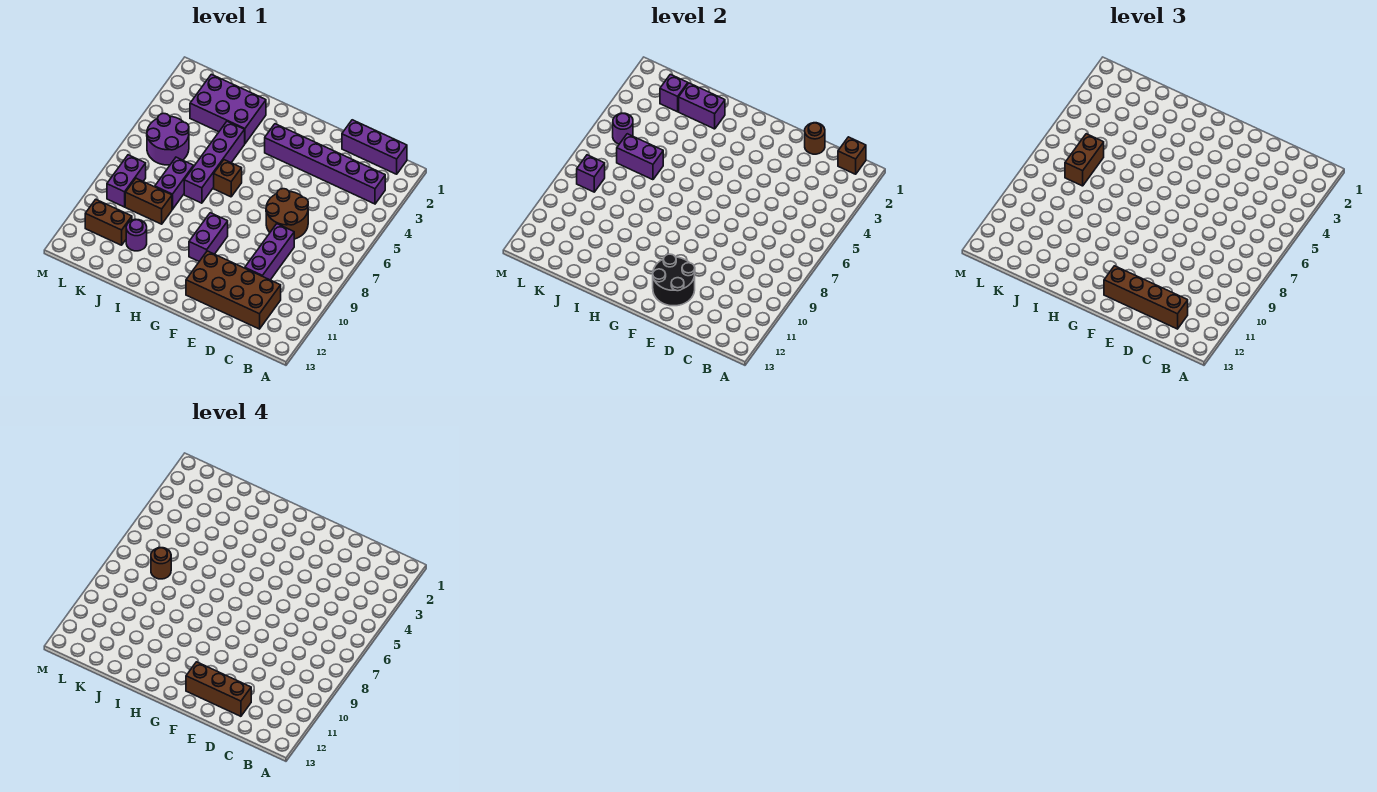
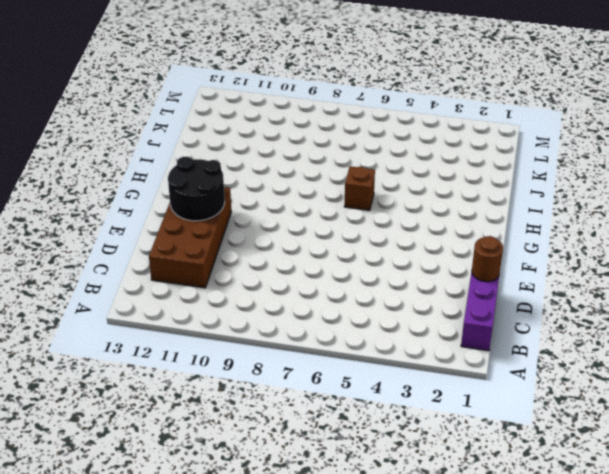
none -> purple 1x6 brick [265,124,385,204]
none -> brown 2x2 round brick [266,189,308,239]
none -> purple 1x3 brick [245,224,294,280]

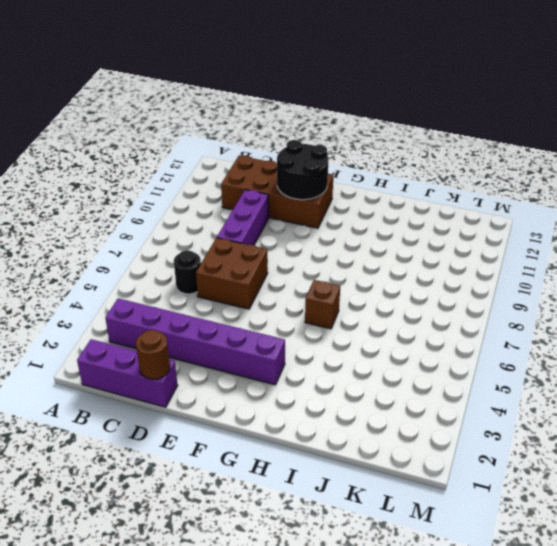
black 1x1 round brick [174,250,201,294] -> none
brown 2x2 brick [196,238,268,309] -> brown 2x2 round brick [266,189,308,239]
none -> purple 1x2 brick [189,213,228,261]
none -> purple 2x3 brick [190,74,266,143]
none -> purple 1x4 brick [184,121,245,203]

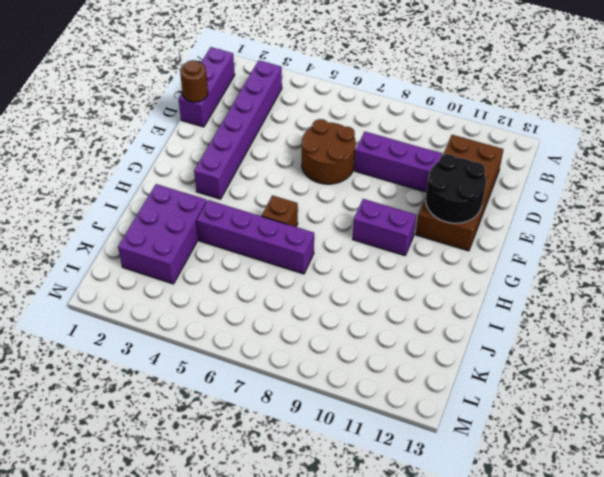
none -> purple 1x2 brick [155,157,194,209]
none -> brown 1x2 brick [125,178,172,224]
none -> purple 1x1 round brick [126,219,147,251]

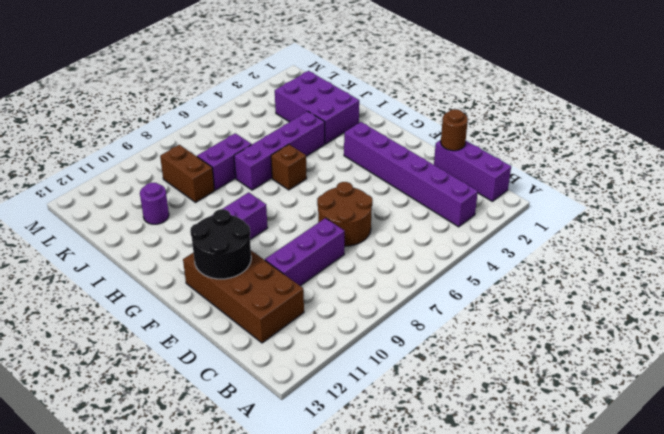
none -> purple 2x2 round brick [147,114,189,165]
none -> brown 1x2 brick [85,199,132,245]
none -> purple 1x2 brick [107,155,146,207]

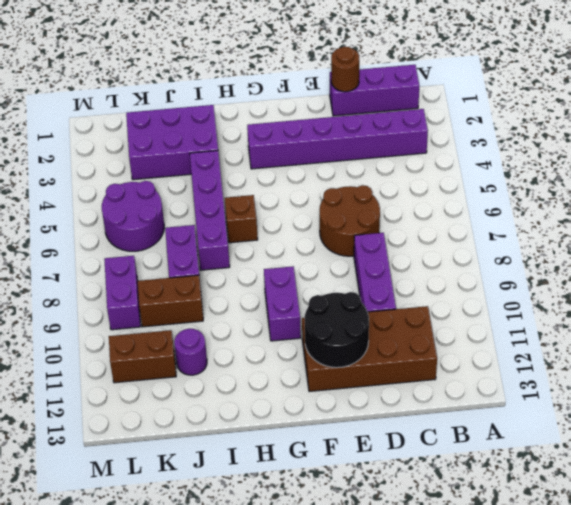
none -> brown 1x1 brick [838,137,866,174]
none -> purple 1x2 brick [679,83,725,129]
none -> purple 1x2 brick [617,134,663,180]

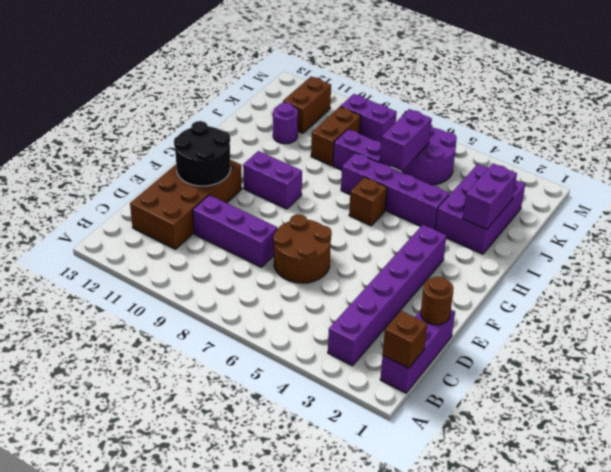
none -> purple 1x1 brick [660,74,688,112]
none -> purple 1x1 round brick [613,113,633,144]
none -> purple 1x1 brick [577,155,605,192]

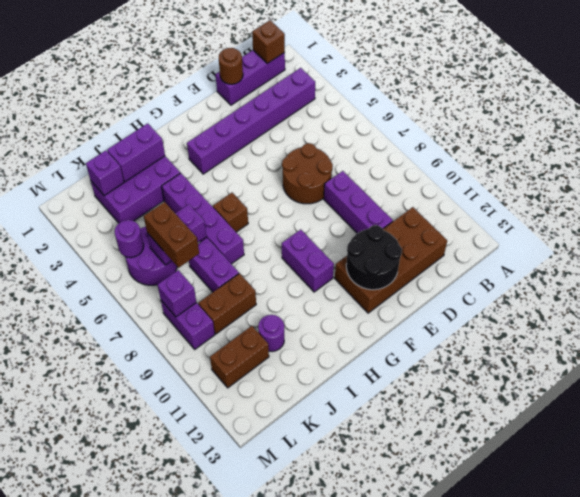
none -> brown 1x4 brick [1104,266,1188,329]
none -> brown 1x3 brick [186,662,251,716]
none -> brown 1x1 round brick [151,548,171,579]

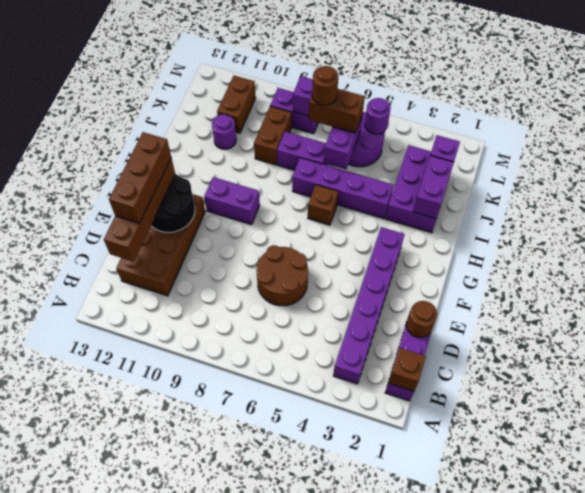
none -> purple 1x3 brick [245,224,294,280]

